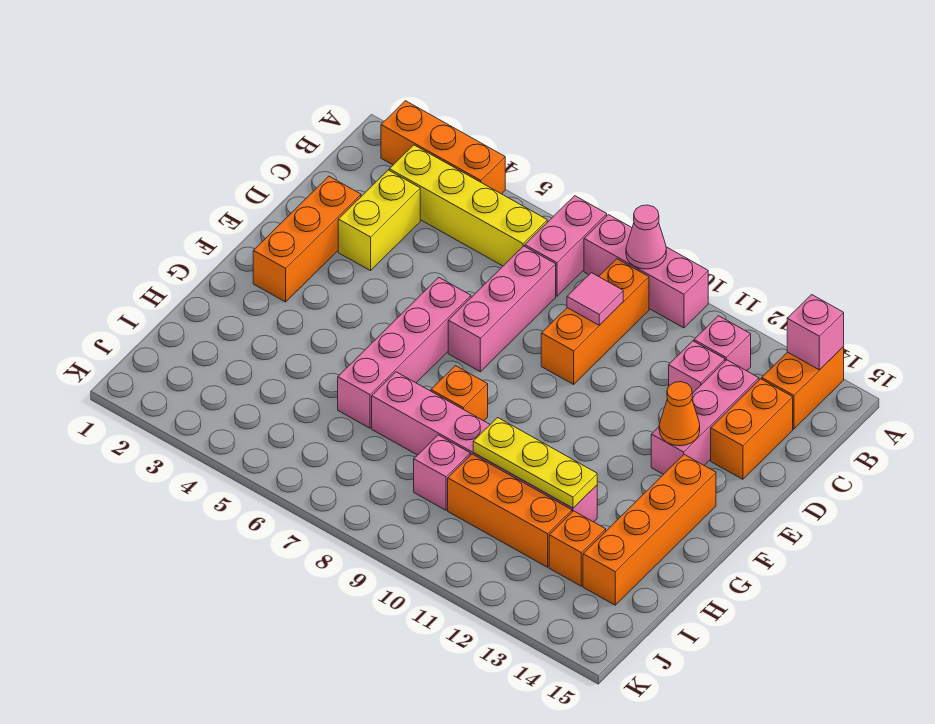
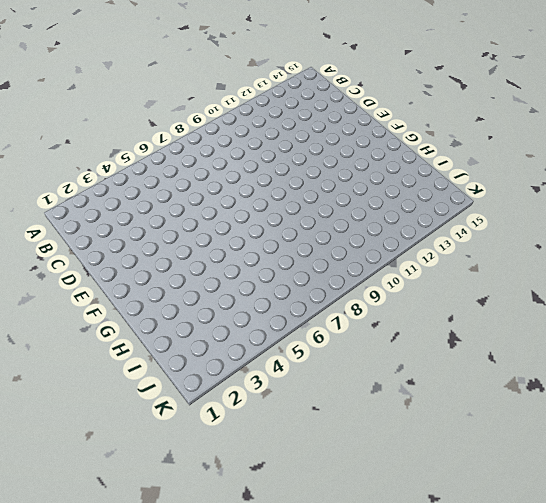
none -> orange 1x3 brick [381,101,505,194]
none -> pink 1x2 brick [525,196,607,296]
none -> pink 1x3 brick [584,215,708,328]

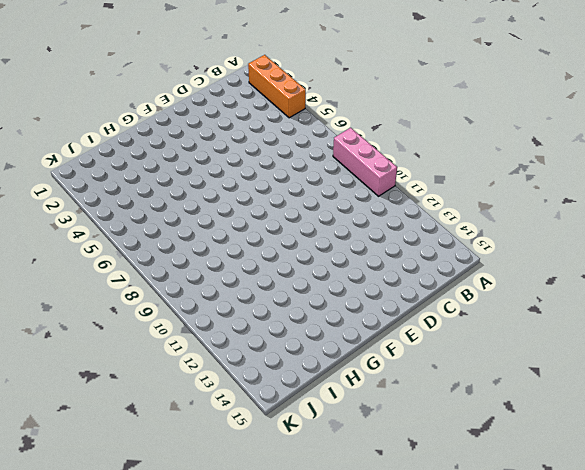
none -> pink 1x2 brick [525,196,607,296]
none -> orange 1x2 brick [762,347,844,429]
none -> yellow 1x4 brick [389,145,547,266]

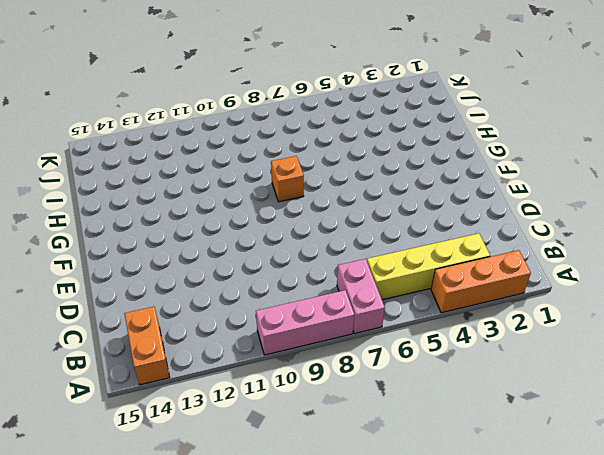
none -> orange 1x3 brick [541,259,649,384]
none -> pink 1x1 brick [694,316,751,371]
none -> yellow 1x2 brick [338,170,420,271]

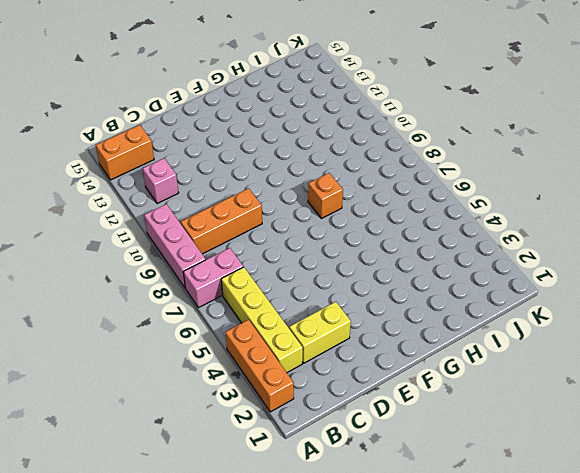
none -> pink 1x3 brick [448,246,556,372]
none -> pink 1x1 brick [669,341,725,393]
none -> pink 1x3 brick [651,360,759,474]

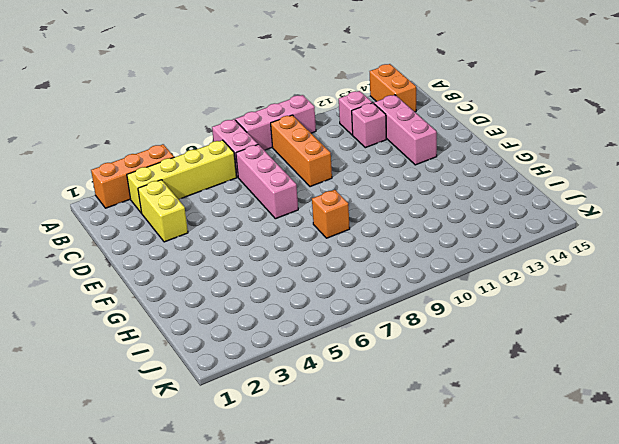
none -> orange 1x2 brick [711,379,793,479]
none -> orange 1x3 brick [253,176,361,302]
none -> pink 1x4 brick [338,277,471,428]

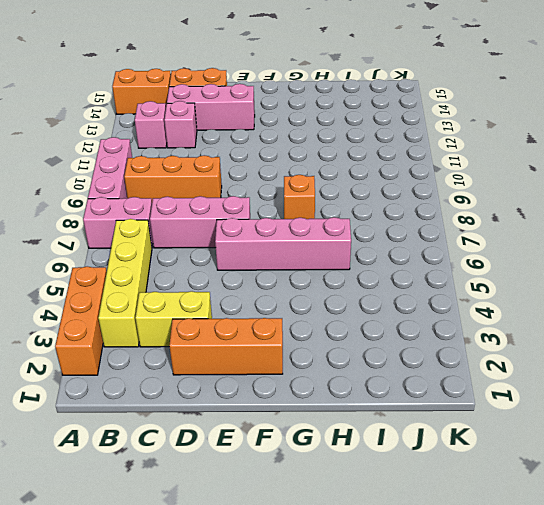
none -> orange 1x4 brick [583,455,716,605]
none -> pink 1x6 brick [372,372,597,522]
none -> pink 1x1 brick [414,435,470,510]

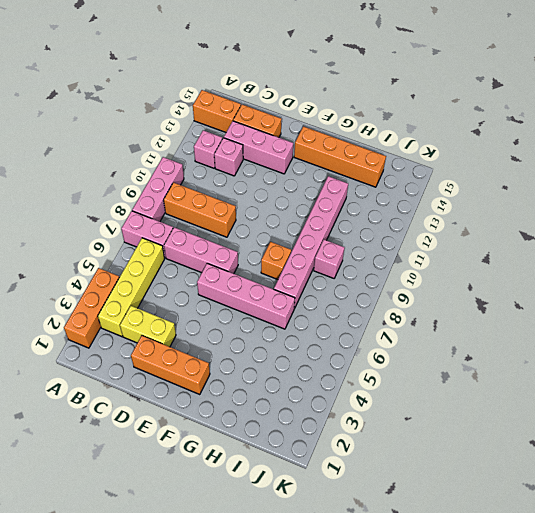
none -> orange 1x3 brick [448,454,572,567]
none -> orange 1x1 brick [549,511,606,586]
none -> pink 1x1 cone [626,205,666,269]

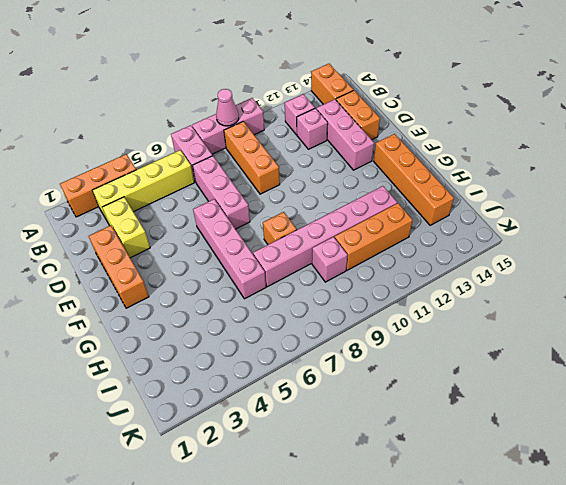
none -> orange 1x1 brick [549,511,606,586]
none -> pink 1x1 brick [787,295,844,370]
none -> pink 1x1 tile [567,273,623,325]

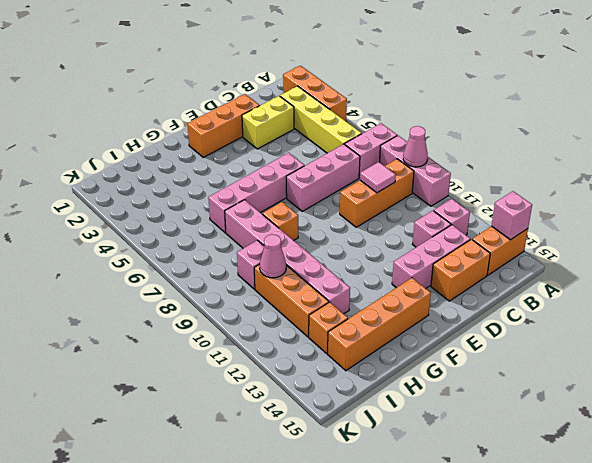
pink 1x1 cone [260,234,286,278] -> none
none -> orange 1x1 cone [659,382,700,446]
none -> yellow 1x3 plate [473,418,597,508]

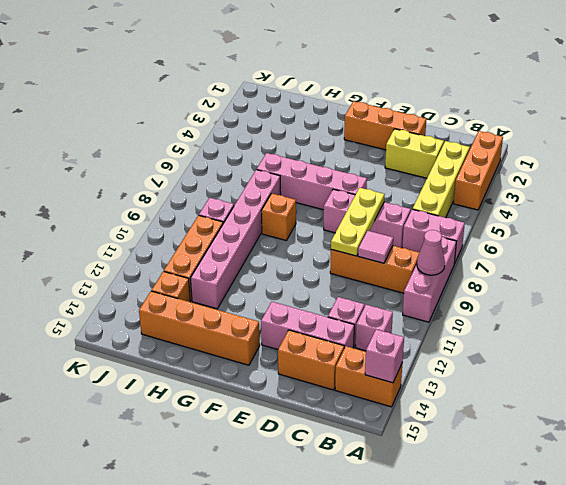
yellow 1x3 plate [331,188,385,256] -> yellow 1x3 plate moved to [473,418,597,508]
none -> orange 1x1 cone [659,382,700,446]

